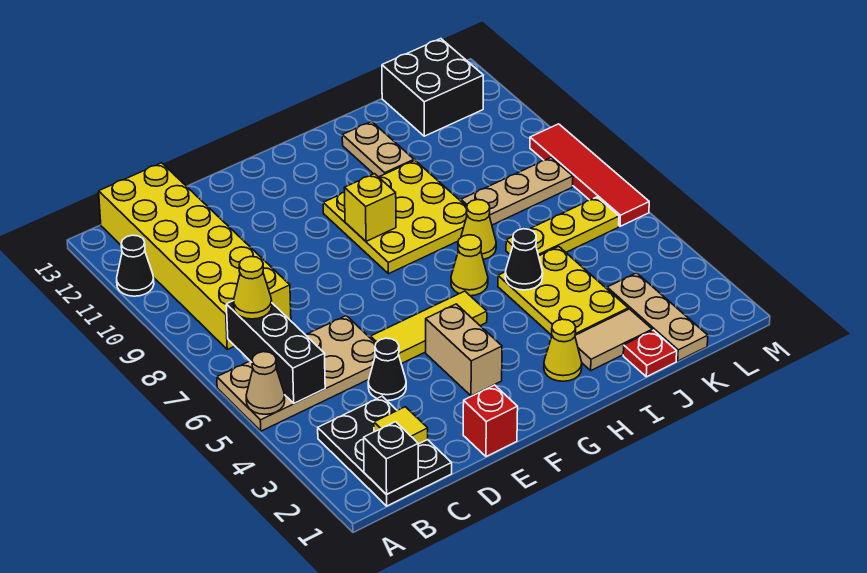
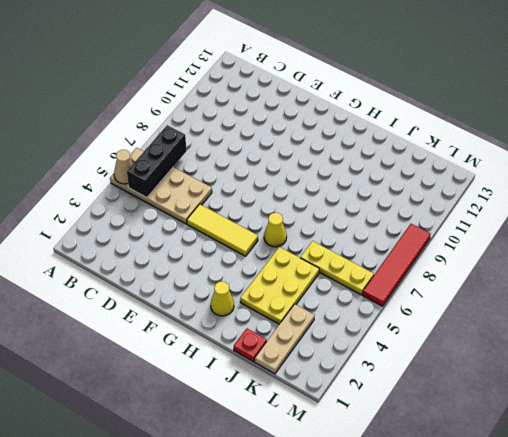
none -> black 1x1 cone [117,235,154,296]
none -> black 2x3 plate [318,396,452,506]
none -> yellow 2x6 brick [99,163,291,349]

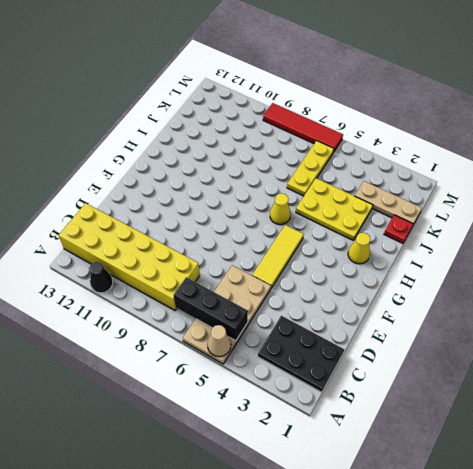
none -> black 1x1 cone [368,338,406,401]
none -> red 1x1 brick [463,385,518,457]
none -> tan 1x2 brick [426,304,502,396]

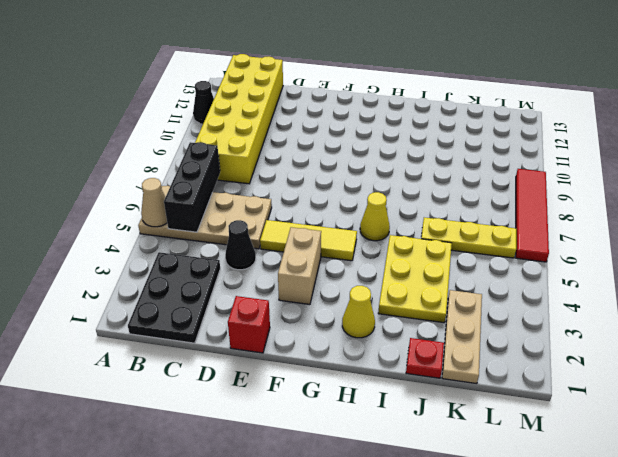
none -> yellow 3x3 plate [323,160,467,274]
none -> tan 1x2 tile [575,309,652,370]
none -> yellow 1x1 cone [461,200,496,260]

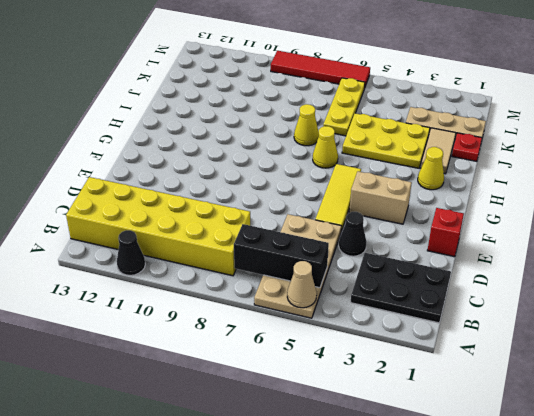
none -> yellow 3x3 plate [323,160,467,274]
none -> tan 1x2 plate [342,121,414,177]
none -> tan 1x3 plate [461,158,573,225]

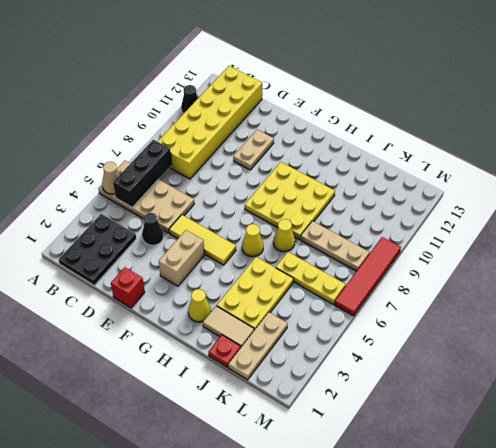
tan 1x2 plate [233,130,274,170] -> tan 1x2 plate moved to [342,121,414,177]
none -> black 2x2 brick [382,39,483,136]
none -> black 1x1 brick [364,422,418,494]
none -> yellow 1x1 tile [374,407,428,444]

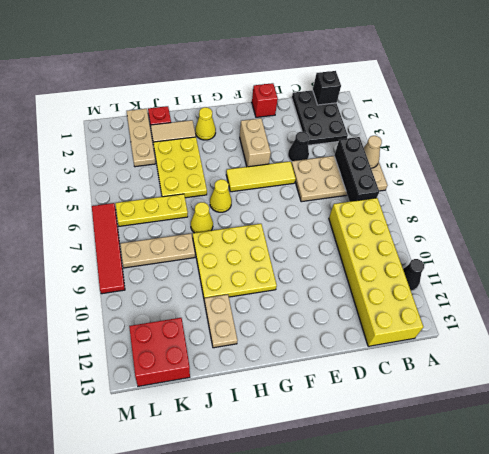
red 2x2 brick [129,318,190,386] -> black 2x2 brick [382,39,483,136]
none -> yellow 1x1 tile [374,407,428,444]
none -> yellow 1x1 brick [344,174,396,241]
none -> black 1x1 cone [505,229,543,290]

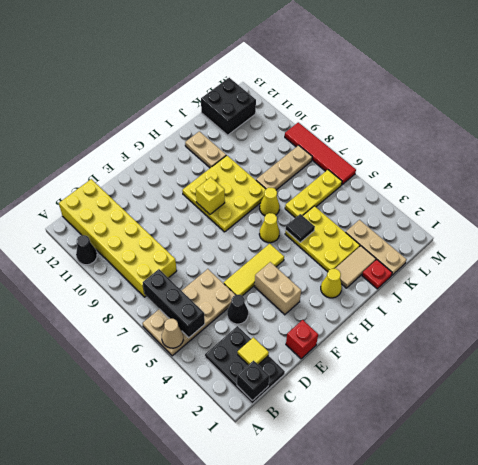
black 1x1 tile [286,214,315,242] -> black 1x1 cone [505,229,543,290]
none -> yellow 1x1 cone [234,257,272,319]

